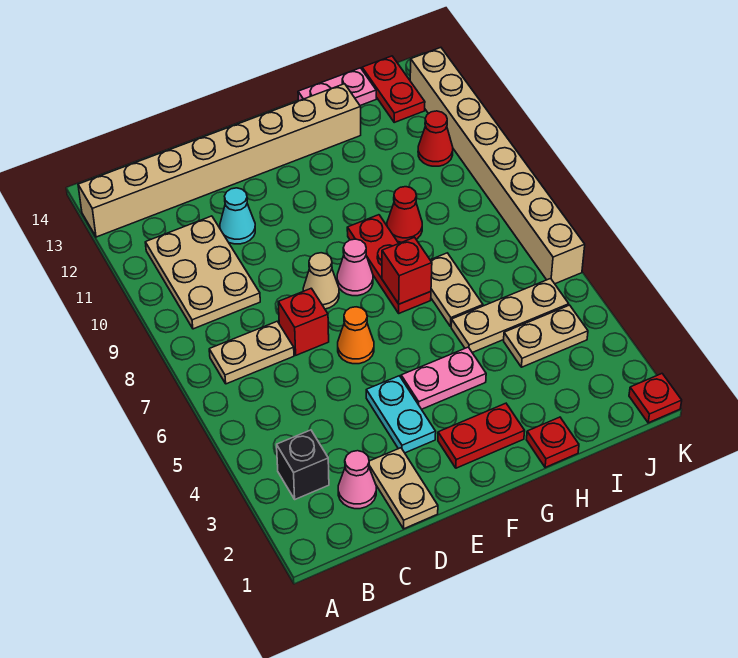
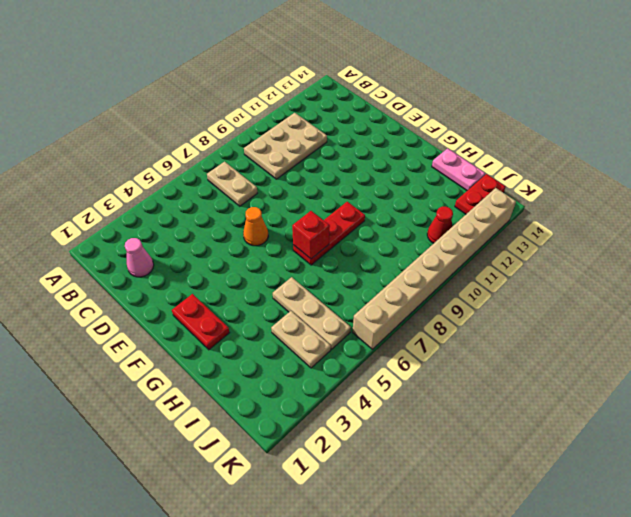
none -> tan 1x8 brick [78,84,361,237]
none -> black 1x1 brick [277,430,329,499]
none -> tan 1x2 plate [369,448,438,529]

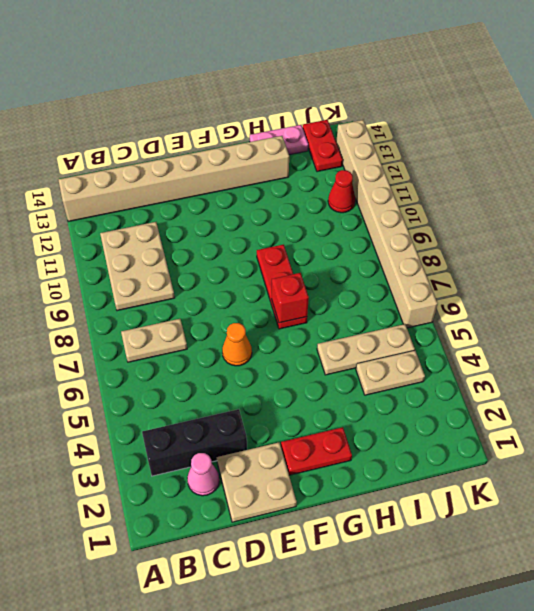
black 1x3 brick [142,409,247,476] -> black 1x1 brick [277,430,329,499]
tan 2x2 plate [217,443,297,522] -> tan 1x2 plate [369,448,438,529]
none -> red 1x1 brick [278,288,329,355]
none -> cyan 1x1 cone [220,188,255,244]
none -> cyan 1x2 plate [366,376,436,453]

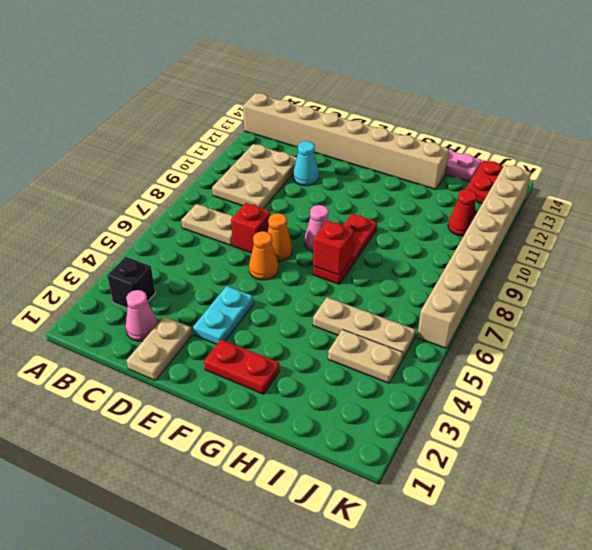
orange 1x1 cone [268,213,293,261] -> none
none -> tan 1x1 cone [303,253,339,309]
none -> pink 1x2 plate [401,347,486,409]
none -> red 1x1 plate [527,417,579,468]

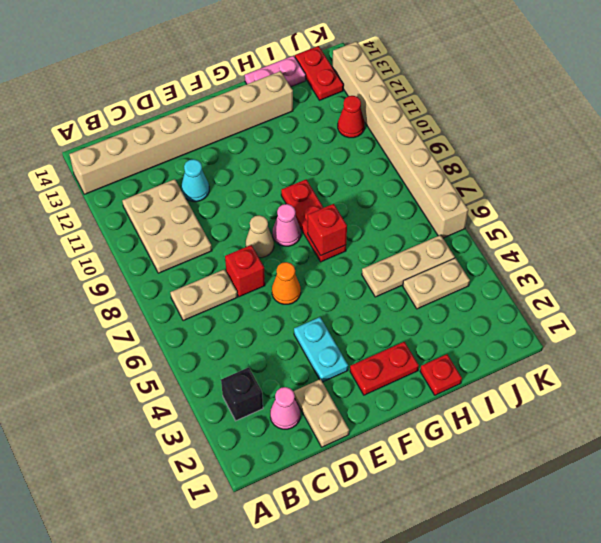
none -> pink 1x2 plate [401,347,486,409]
none -> tan 1x2 plate [430,253,483,327]
none -> red 1x1 cone [387,187,422,242]

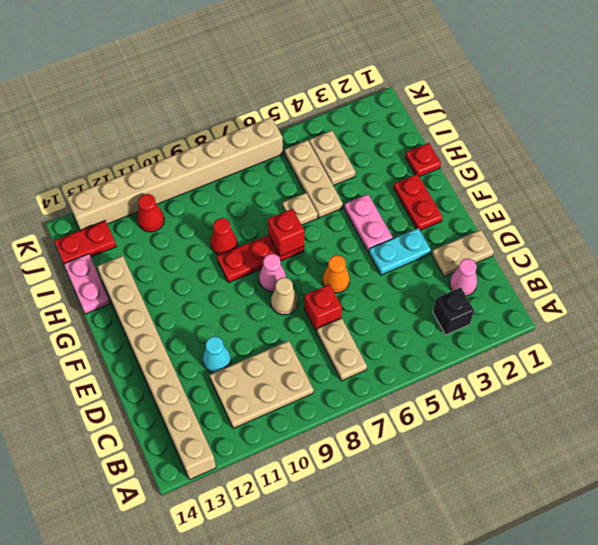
tan 1x1 plate [283,193,318,225] -> tan 1x2 plate [430,253,483,327]
none -> red 1x1 plate [629,374,682,423]

